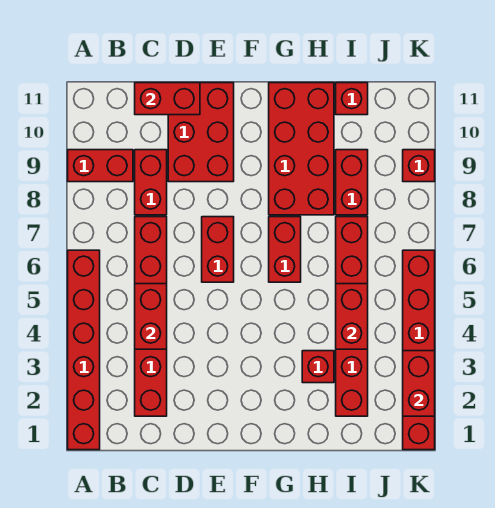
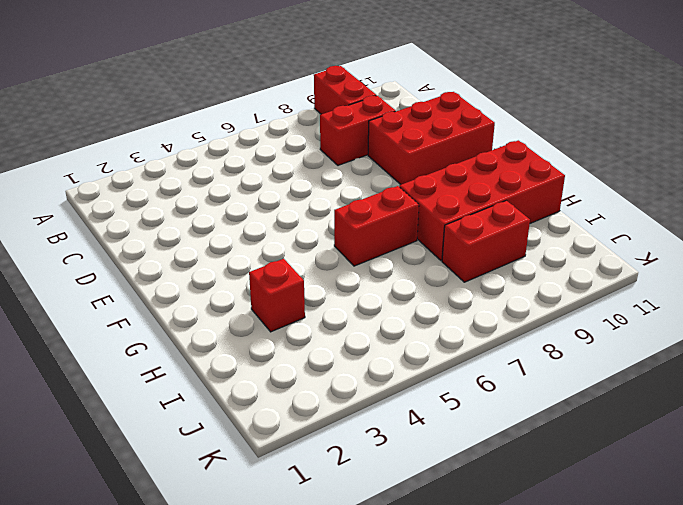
none -> red 1x6 brick [68,250,100,450]
none -> red 1x6 brick [135,217,167,416]
none -> red 1x2 brick [202,217,234,282]

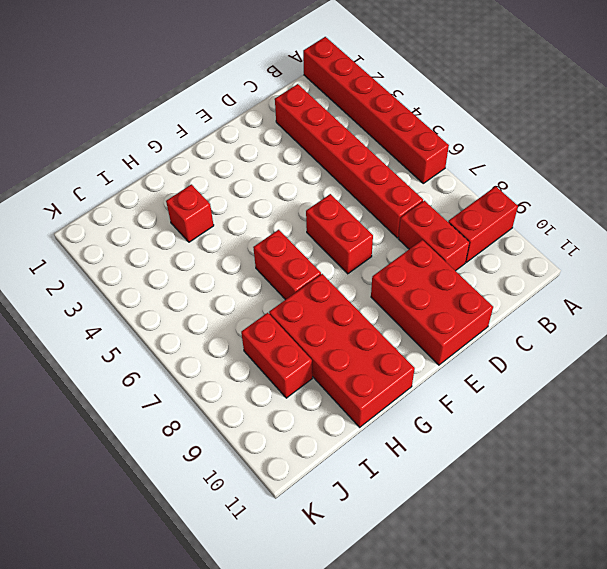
none -> red 1x6 brick [336,217,368,416]
none -> red 1x1 brick [336,83,368,115]
none -> red 1x6 brick [403,250,435,450]

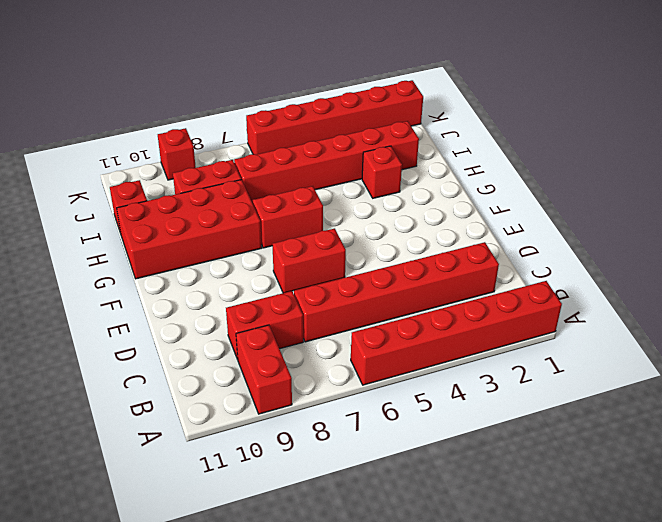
none -> red 2x3 brick [168,83,234,182]
none -> red 1x2 brick [135,284,167,349]
none -> red 1x2 brick [135,83,200,115]

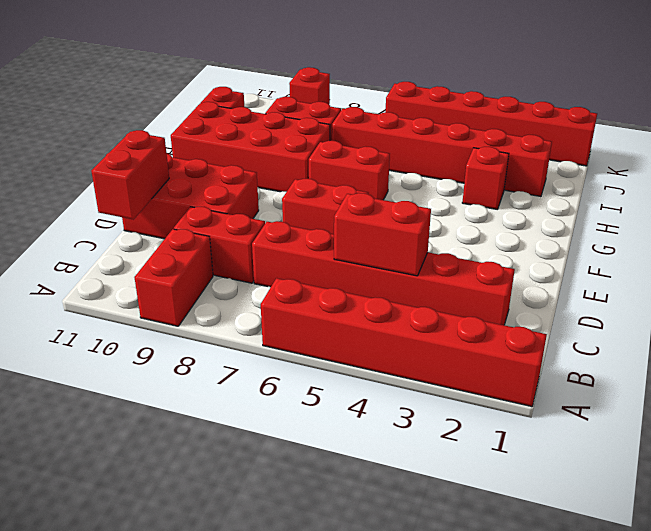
none -> red 1x2 brick [336,284,368,349]
none -> red 1x2 brick [403,351,435,416]

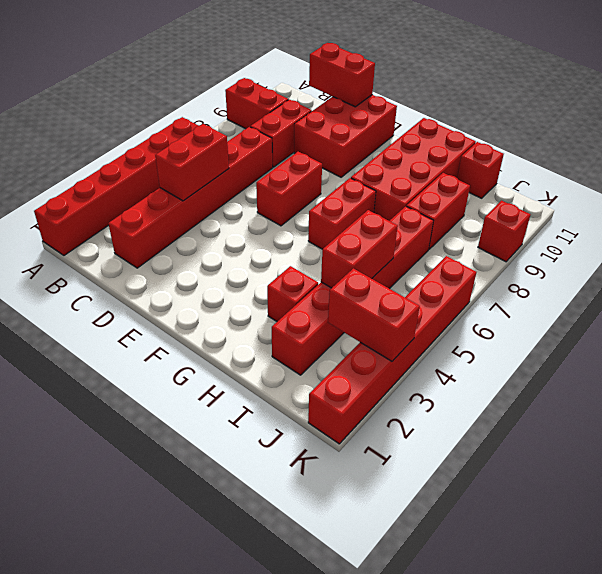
red 1x2 brick [328,268,420,361] -> red 1x2 brick turned to [403,351,435,416]

